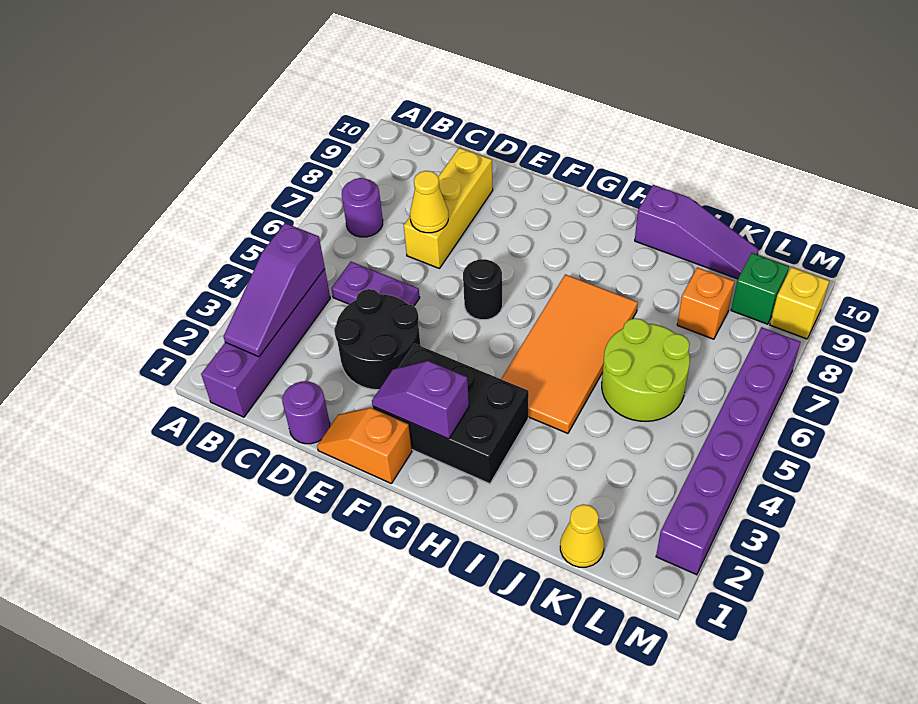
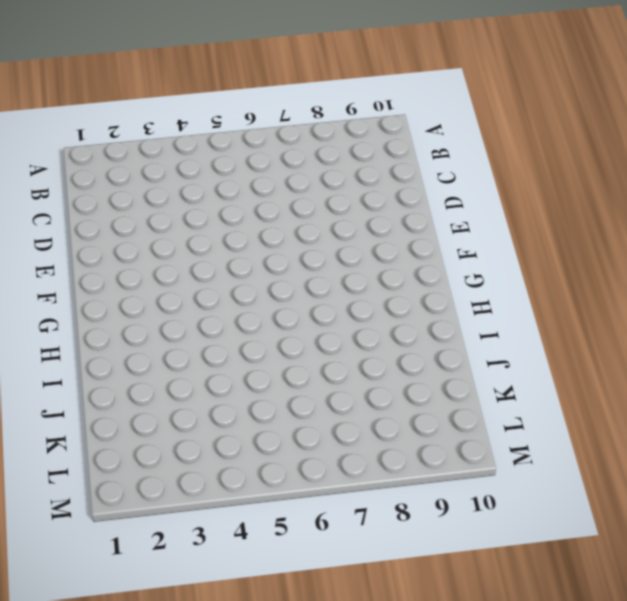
none -> purple 1x4 brick [201,269,330,417]
none -> purple 1x1 round brick [342,178,383,237]
none -> purple 1x2 plate [331,262,420,306]

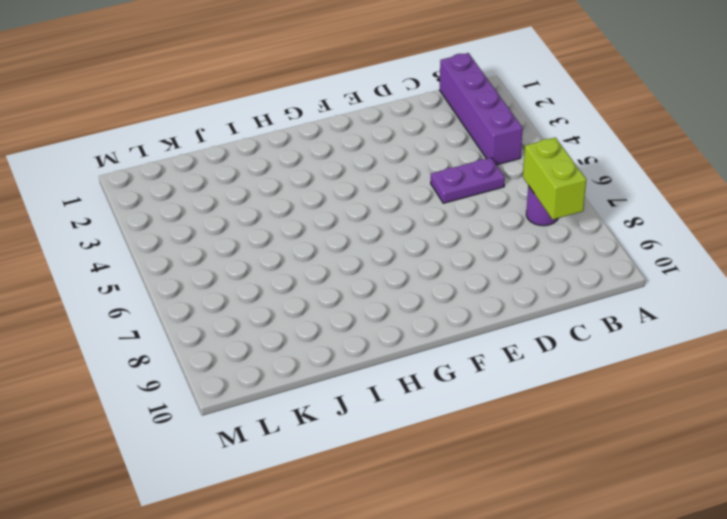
lime 1x2 brick [523,137,586,219] -> none
none -> purple 1x1 round brick [282,381,330,444]
none -> black 2x2 round brick [334,289,421,390]
none -> yellow 1x3 brick [404,148,493,269]

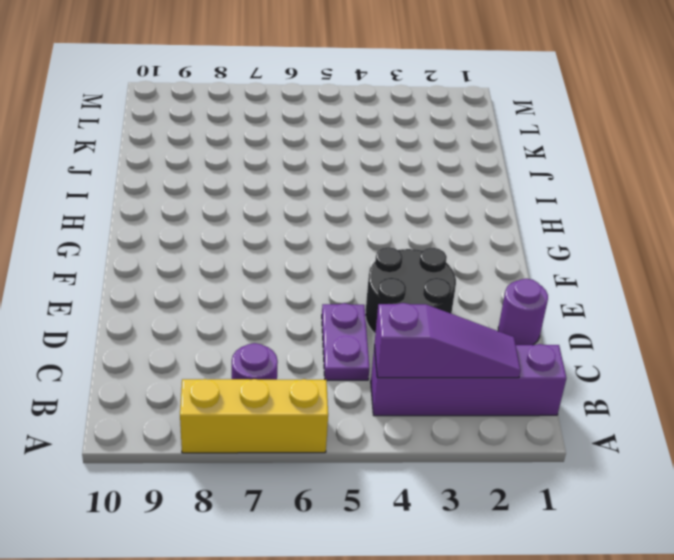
yellow 1x3 brick [180,379,328,453] -> yellow 1x3 brick moved to [404,148,493,269]
none -> orange 1x2 slope [317,408,412,483]
none -> black 2x3 brick [373,344,529,484]
none -> black 1x1 round brick [463,259,503,320]

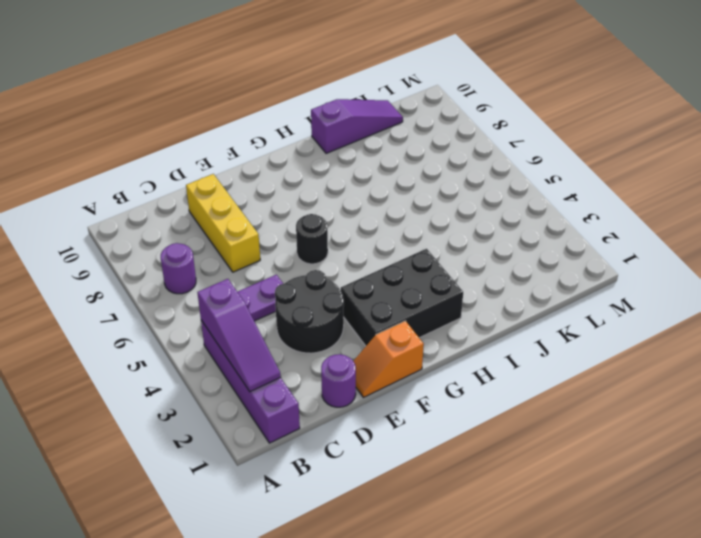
none -> orange 2x4 tile [501,274,638,433]
none -> lime 2x2 round brick [602,318,690,421]
none -> yellow 1x1 cone [560,504,604,567]

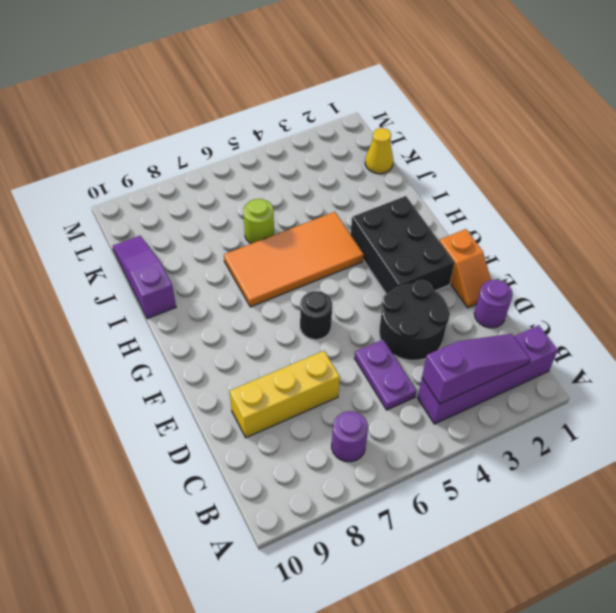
lime 1x1 round brick [243,199,274,244] -> lime 2x2 round brick [602,318,690,421]
none -> orange 1x1 brick [677,267,734,339]
none -> green 1x1 brick [731,253,789,324]
none -> purple 1x6 brick [656,327,800,575]

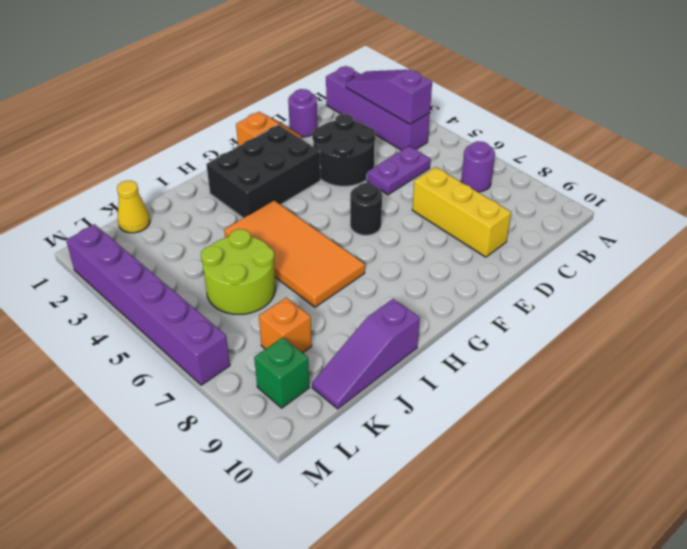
none -> yellow 1x1 brick [770,267,829,339]
none -> yellow 1x1 cone [410,171,448,233]
none -> purple 1x2 slope [372,361,469,439]

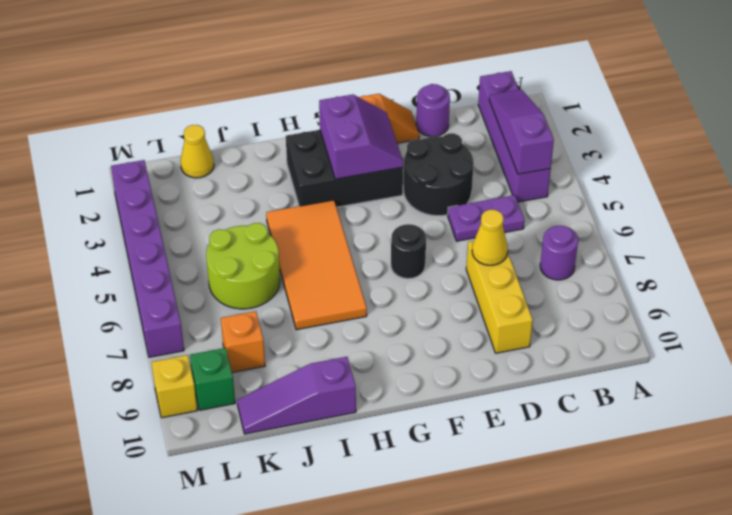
purple 2x2 slope [319,95,403,179] -> purple 1x2 slope [372,361,469,439]

